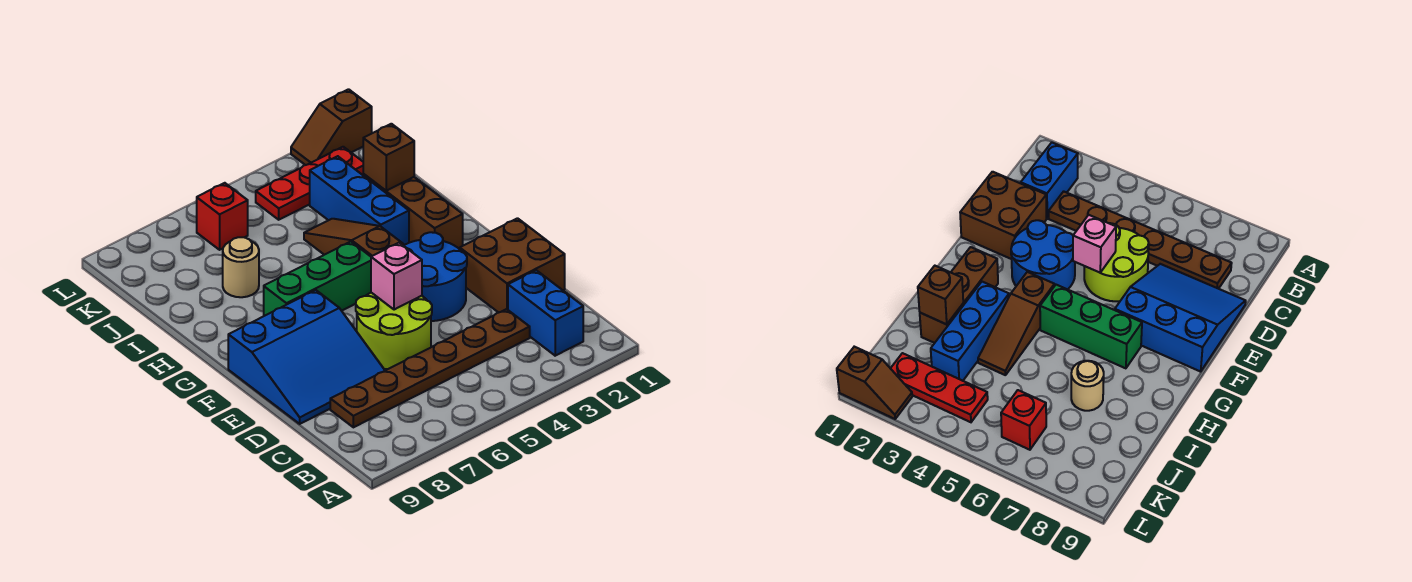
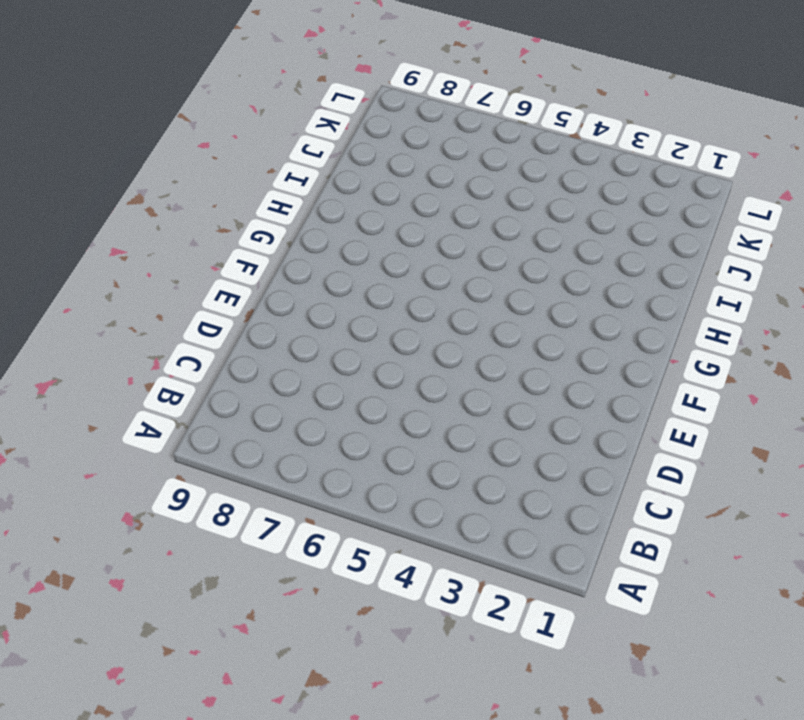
none -> blue 1x2 brick [508,270,583,356]
none -> brown 1x6 plate [330,309,530,427]
none -> brown 2x2 brick [460,218,565,313]

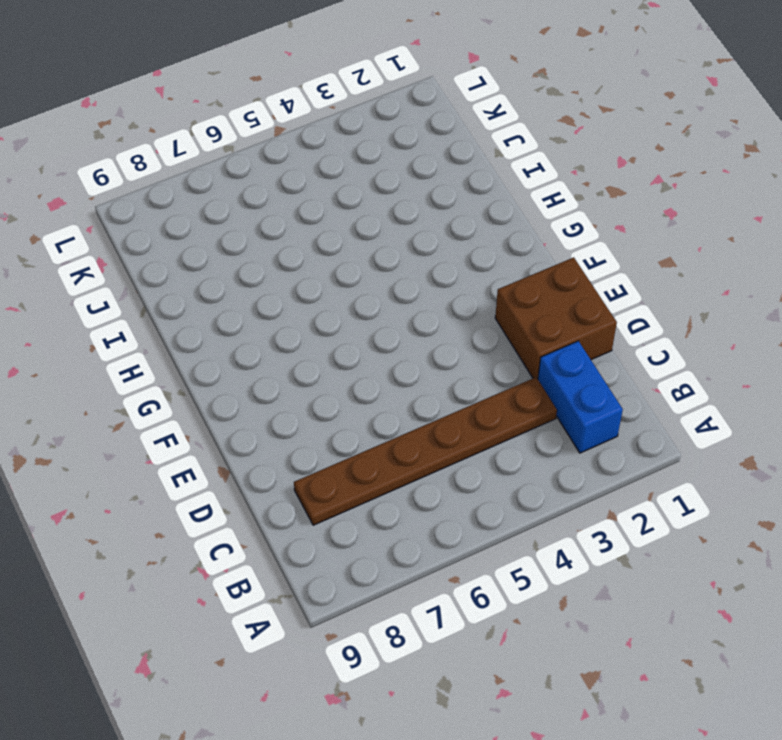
none -> lime 2x2 round brick [356,293,432,369]
none -> blue 3x3 slope [228,290,385,424]
none -> blue 2x2 round brick [404,232,467,321]

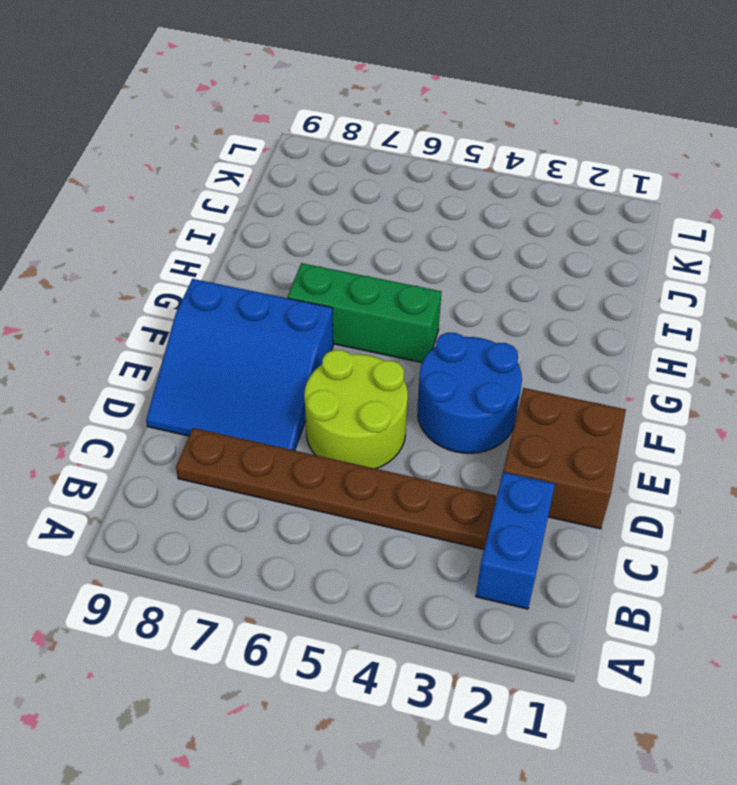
none -> brown 1x3 brick [363,174,463,249]
none -> brown 1x3 slope [304,219,403,256]
none -> blue 1x3 brick [310,156,409,246]

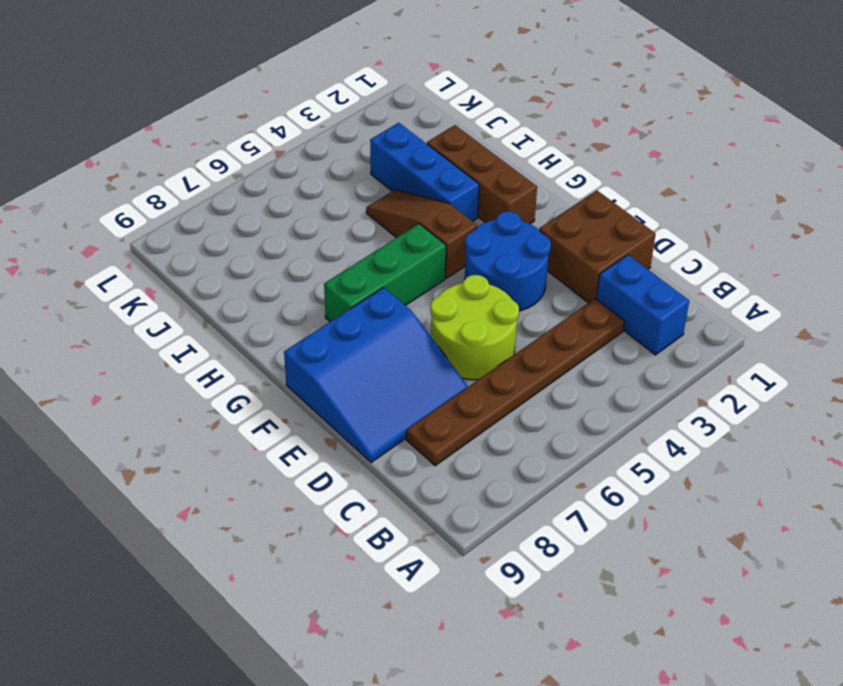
none -> tan 1x1 round brick [223,237,259,297]
none -> red 1x3 plate [256,147,363,220]
none -> red 1x1 brick [197,183,248,250]

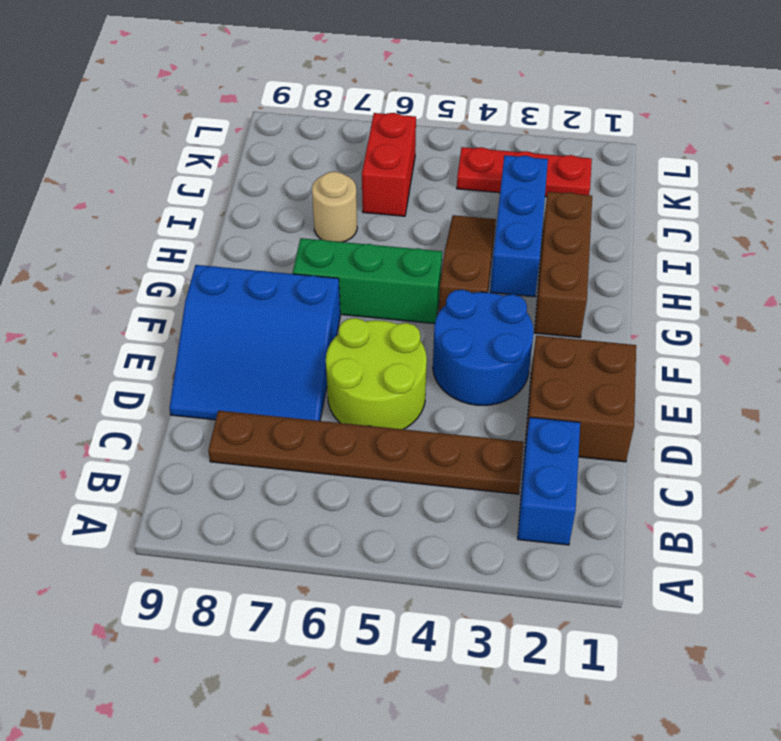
red 1x2 brick [362,113,416,216] -> red 1x1 brick [197,183,248,250]
none -> brown 1x2 slope [291,89,372,165]
none -> pink 1x1 brick [371,243,422,310]
none -> brown 1x1 brick [363,124,414,191]

